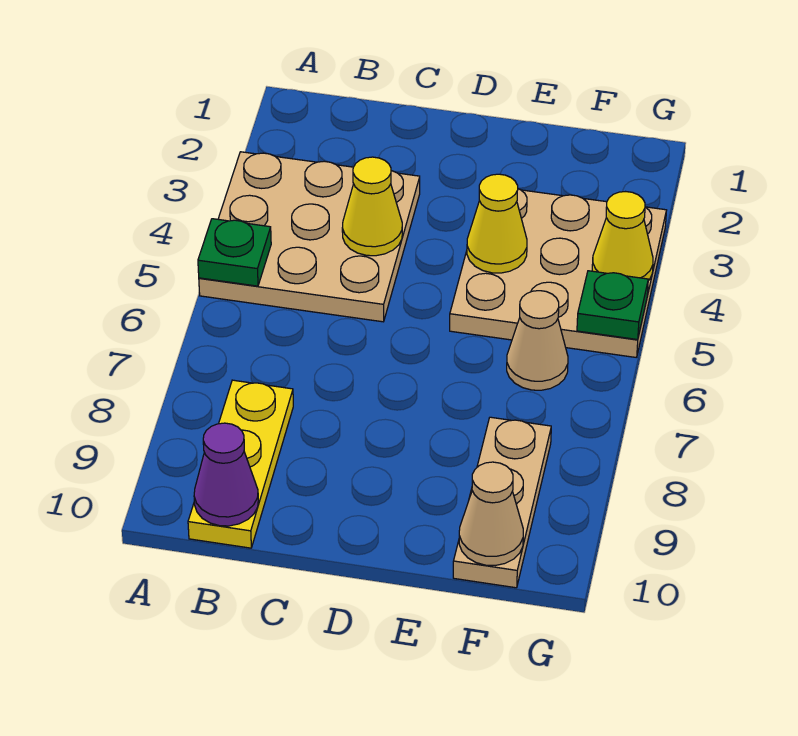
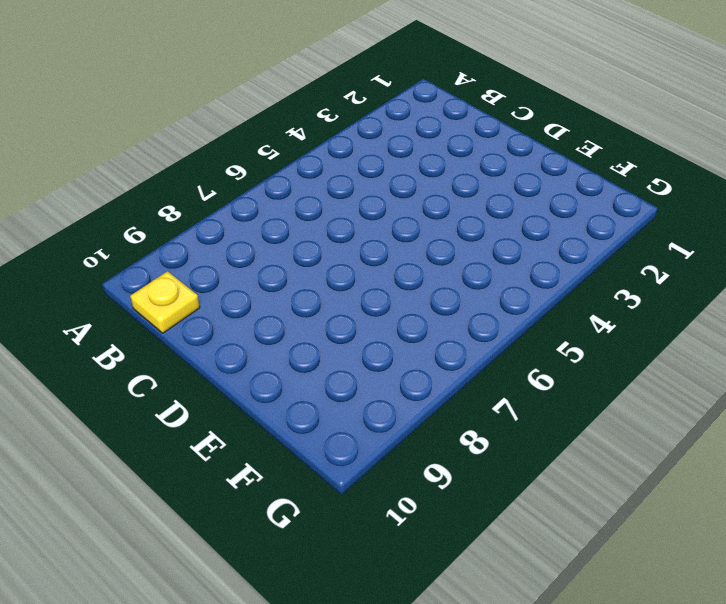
yellow 1x1 plate [130,271,200,333] -> yellow 1x3 plate [188,380,293,548]
none -> tan 3x3 plate [199,152,420,322]
none -> tan 3x3 plate [450,189,667,358]
none -> tan 1x1 cone [507,291,568,390]

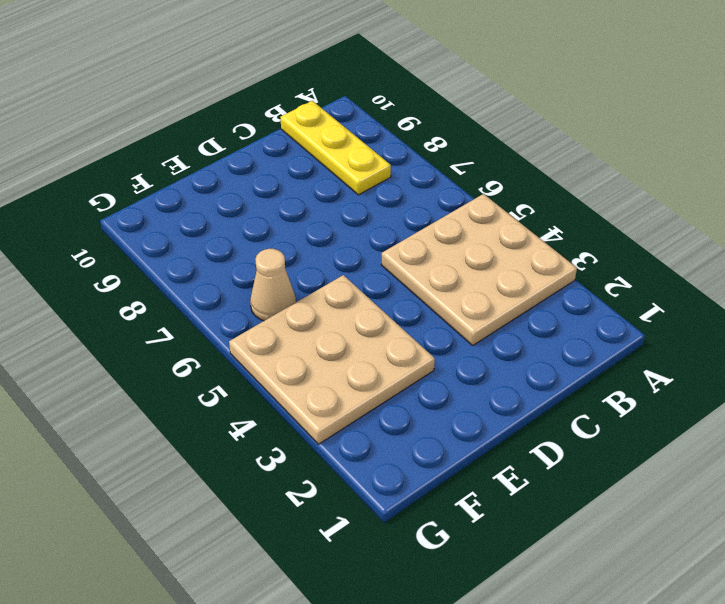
none -> tan 1x3 plate [453,417,551,588]
none -> green 1x1 plate [198,219,271,286]
none -> purple 1x1 cone [194,423,258,526]

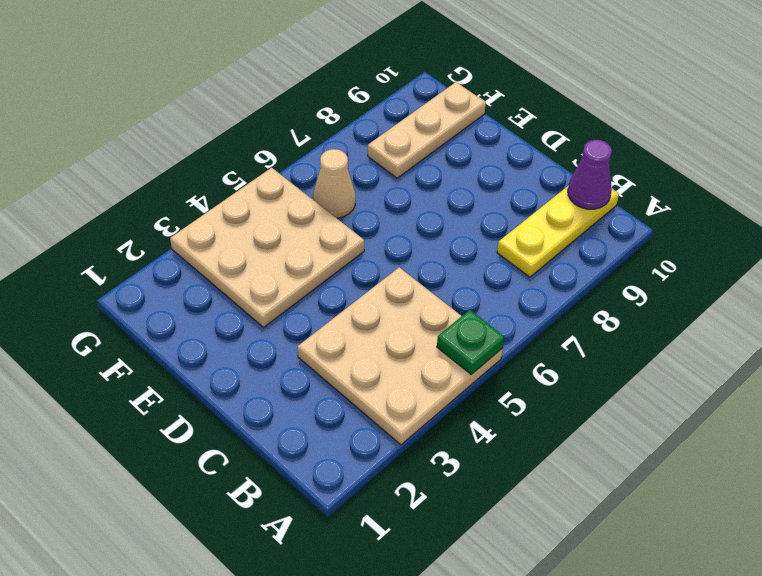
none -> yellow 1x1 cone [342,157,402,256]
none -> yellow 1x1 cone [467,174,527,273]
none -> tan 1x1 cone [459,462,523,565]

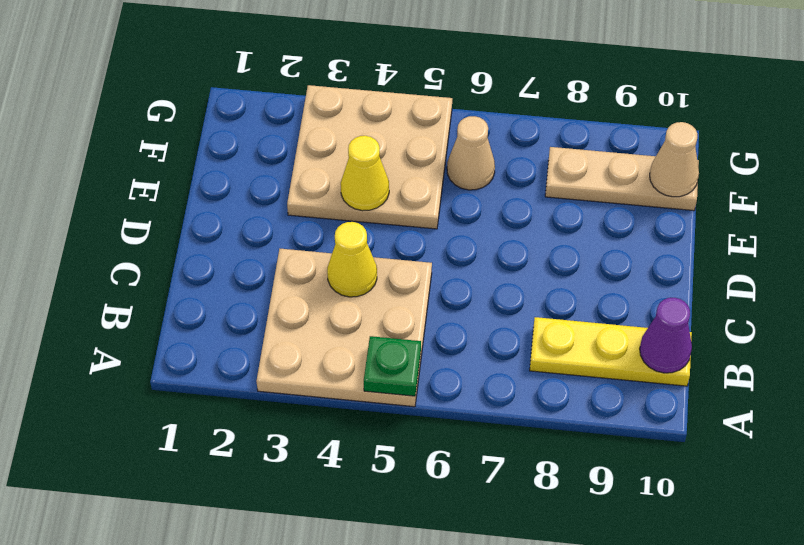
none -> yellow 1x1 cone [592,192,653,281]
none -> green 1x1 plate [577,271,648,340]

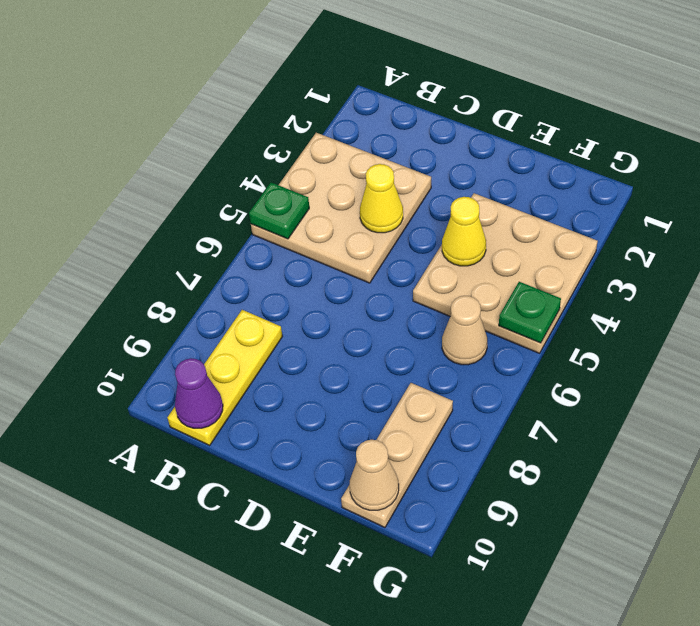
none -> yellow 1x1 cone [592,192,653,281]

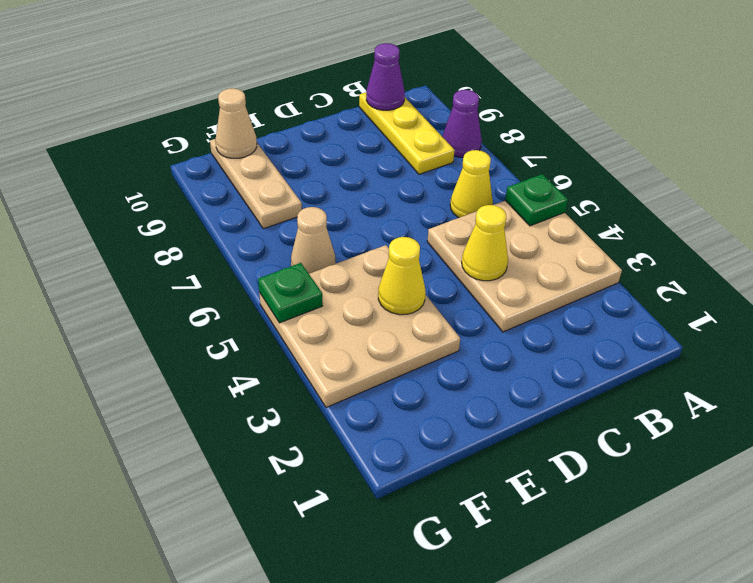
purple 1x1 cone [442,90,482,157] -> none
yellow 1x1 cone [450,150,493,218] -> yellow 1x1 cone moved to [592,192,653,281]

